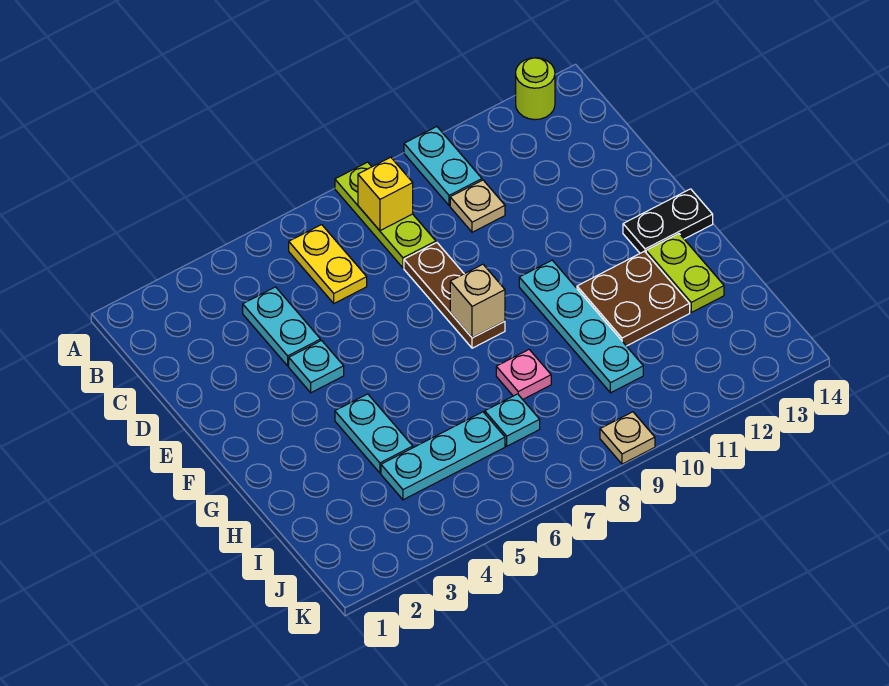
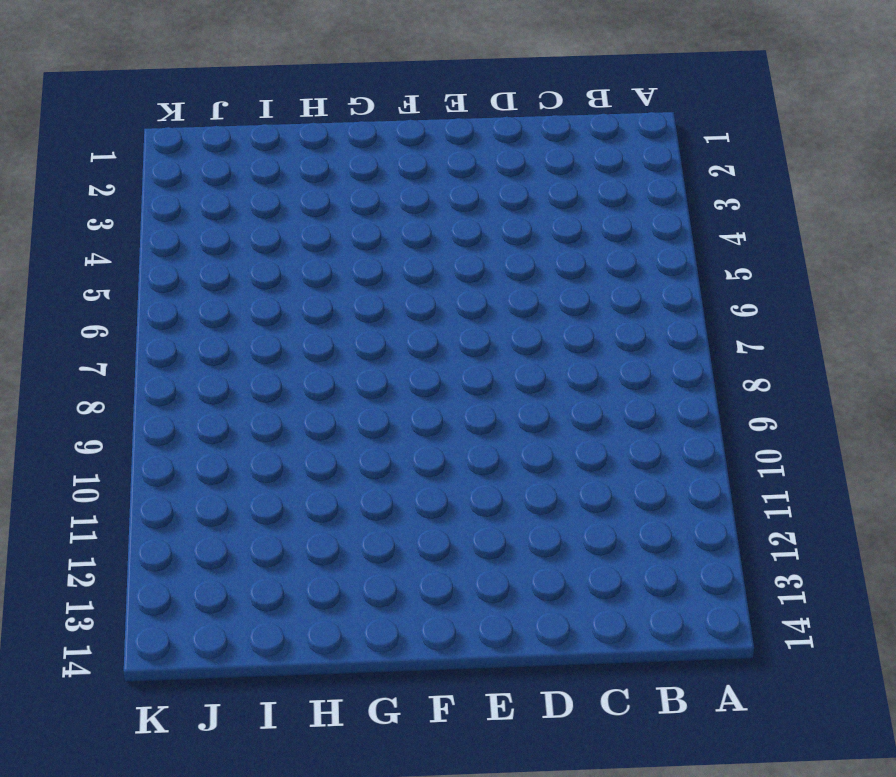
none -> lime 1x3 plate [335,162,436,268]
none -> cyan 1x2 plate [404,127,482,206]
none -> lime 1x1 round brick [516,58,555,120]

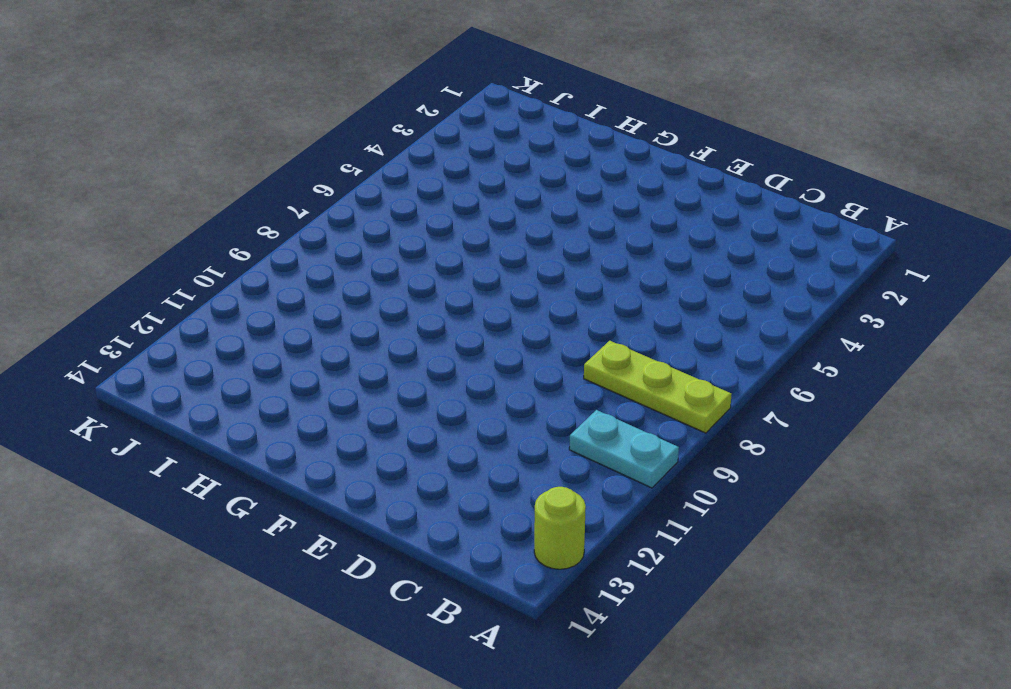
none -> yellow 1x2 plate [289,225,367,303]
none -> cyan 1x2 plate [243,287,321,366]
none -> tan 1x1 plate [450,180,505,232]

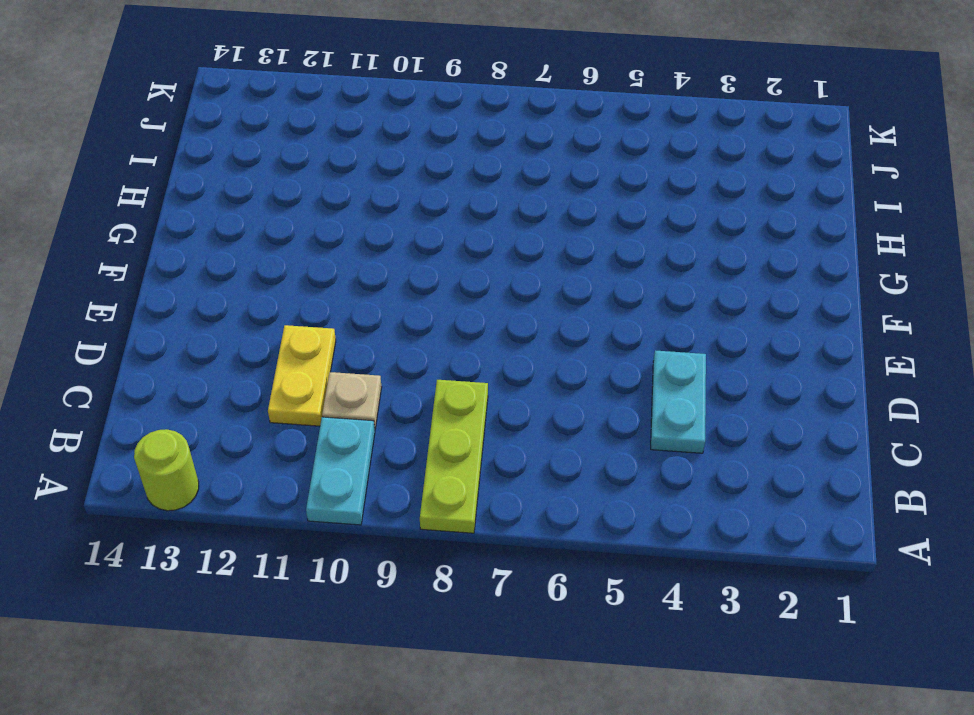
yellow 1x2 plate [268,325,336,426] -> yellow 1x2 plate moved to [289,225,367,303]
none -> brown 1x3 plate [404,243,505,348]
none -> cyan 1x1 plate [289,341,344,393]
none -> cyan 1x4 plate [519,260,643,393]

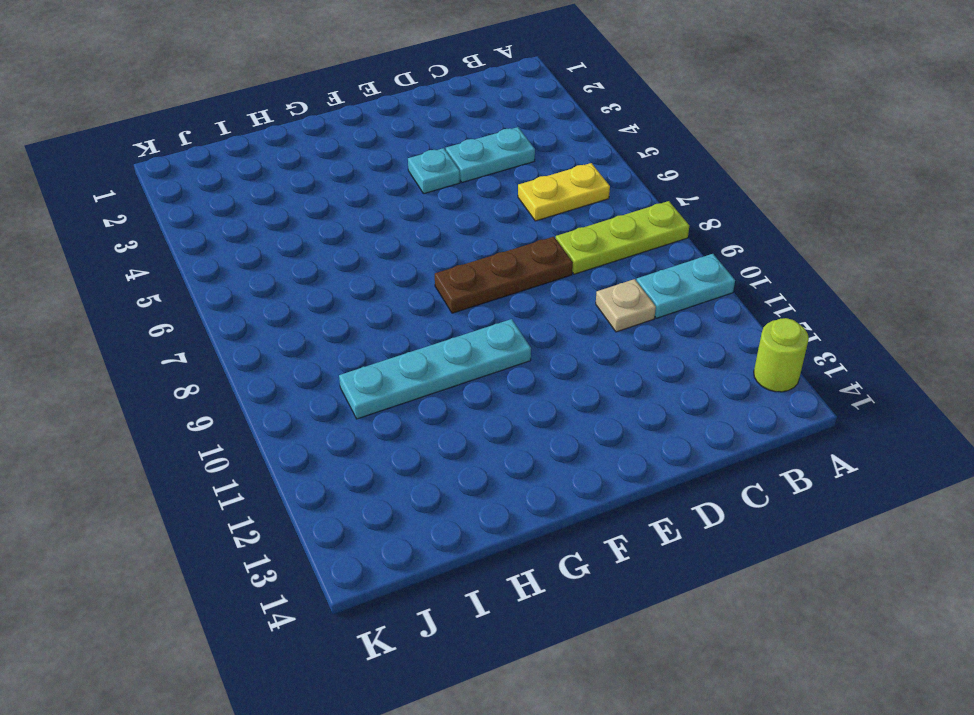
none -> black 1x2 plate [623,189,713,253]
none -> cyan 1x2 plate [335,394,413,473]
none -> brown 2x2 plate [577,251,690,346]

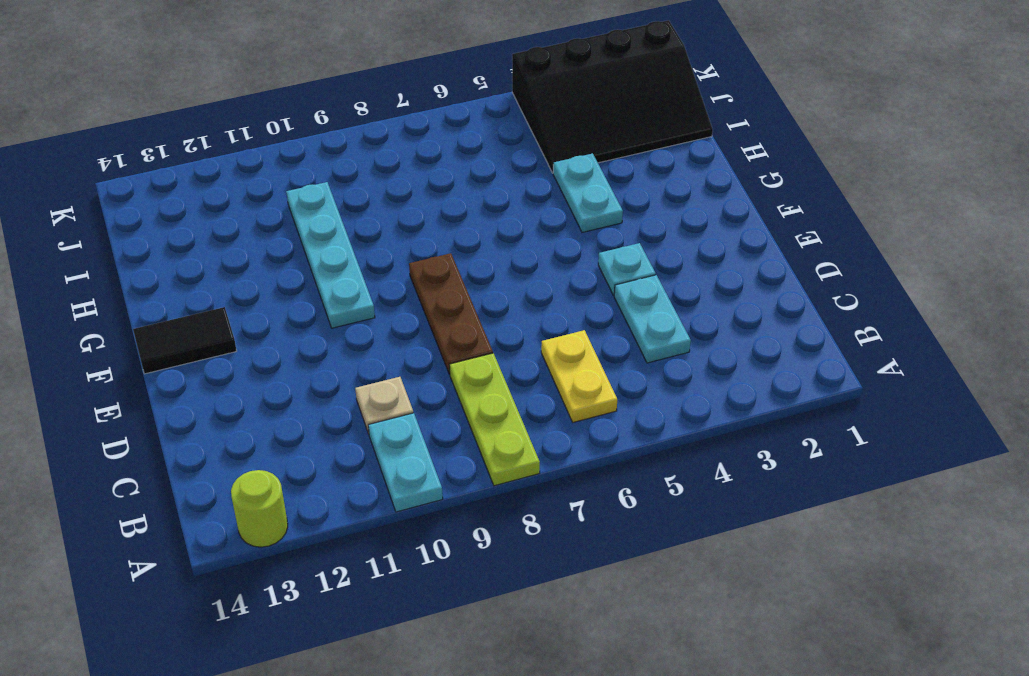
black 1x2 tile [133,307,237,374] -> black 1x2 plate [623,189,713,253]
black 3x4 slope [512,20,713,173] -> cyan 1x3 plate [381,412,505,500]
none -> brown 2x2 plate [577,251,690,346]
none -> lime 1x2 plate [646,234,724,312]
none -> pink 1x1 plate [496,350,551,399]

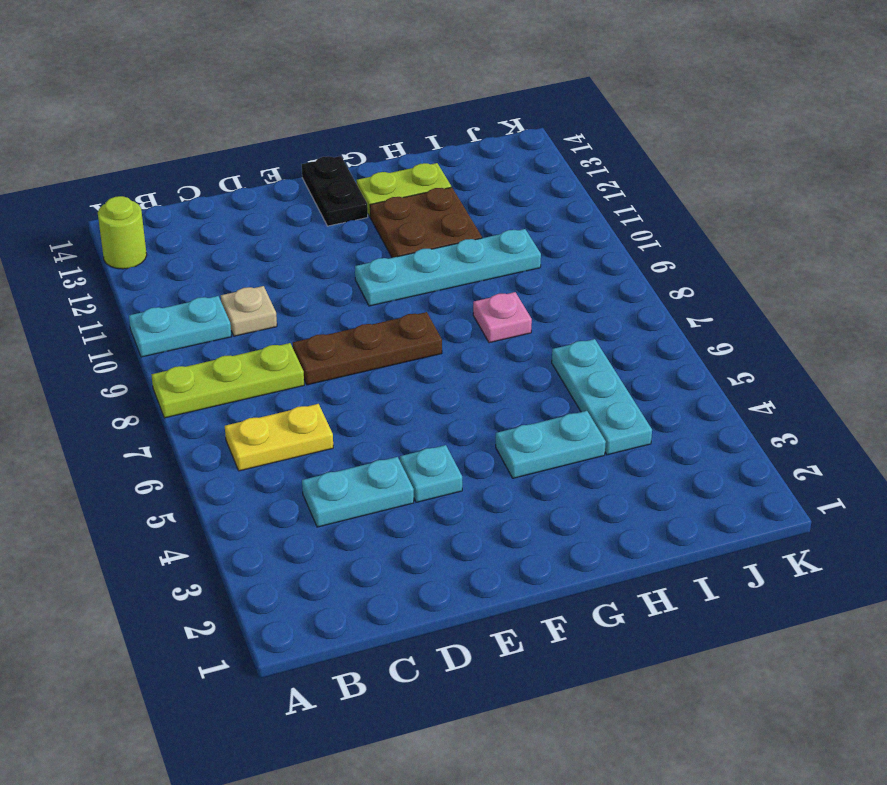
none -> cyan 1x1 plate [485,394,540,446]
none -> tan 1x1 plate [600,412,655,464]
none -> yellow 1x1 brick [358,157,413,231]

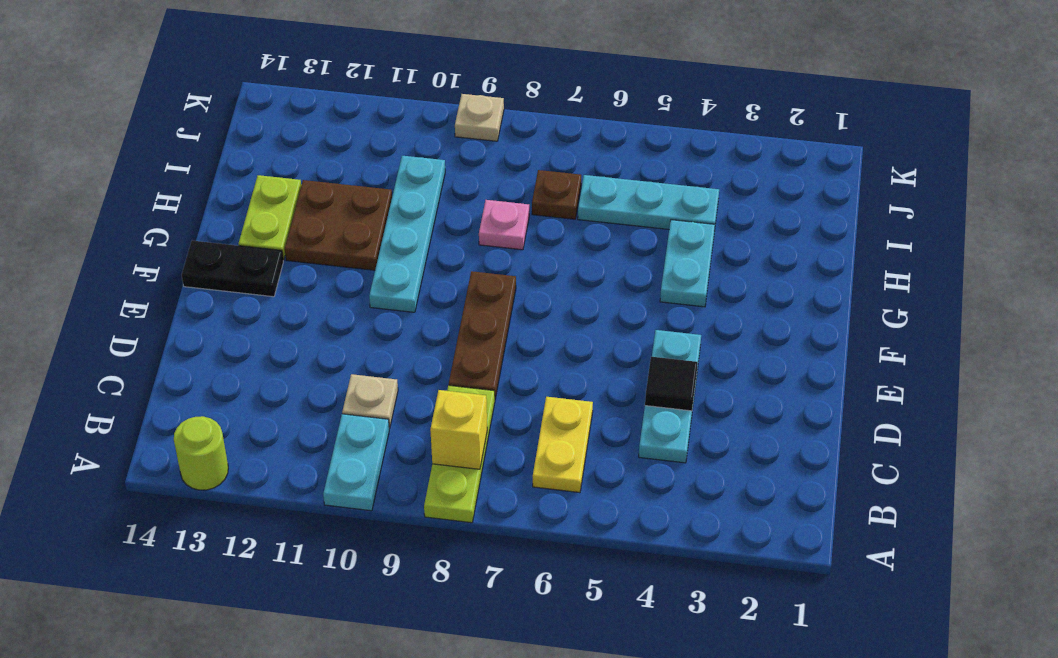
black 1x1 tile [645,357,698,411] -> none
brown 1x1 plate [532,170,581,219] -> cyan 1x1 plate [485,394,540,446]
none -> tan 1x1 brick [450,264,505,338]

